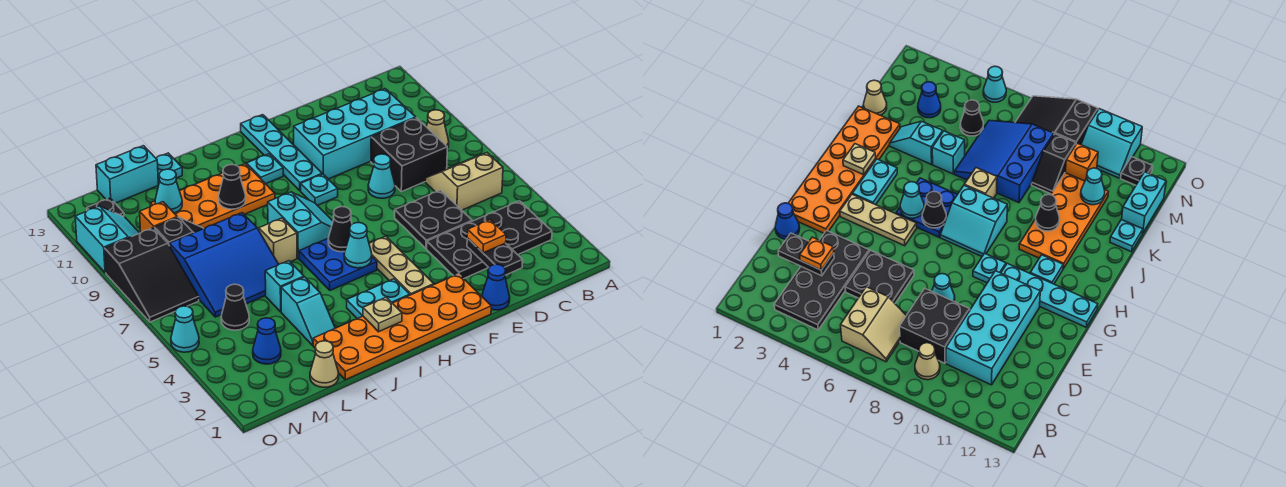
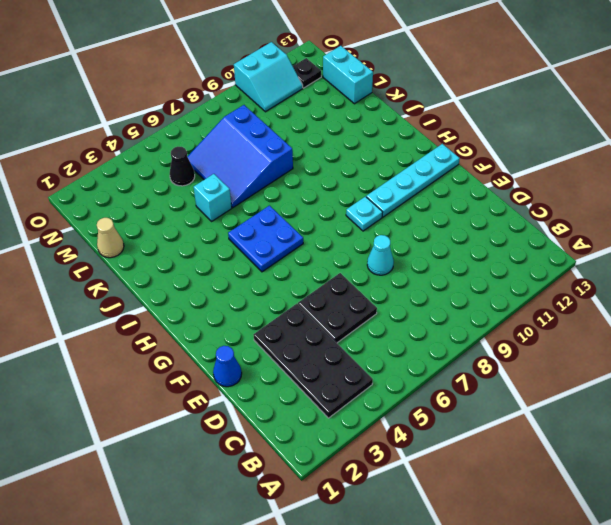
none -> tan 2x2 slope [425,153,503,210]
none -> tan 1x1 cone [426,110,449,148]
none -> black 2x2 brick [371,118,447,192]
none -> cyan 2x4 brick [294,89,416,179]

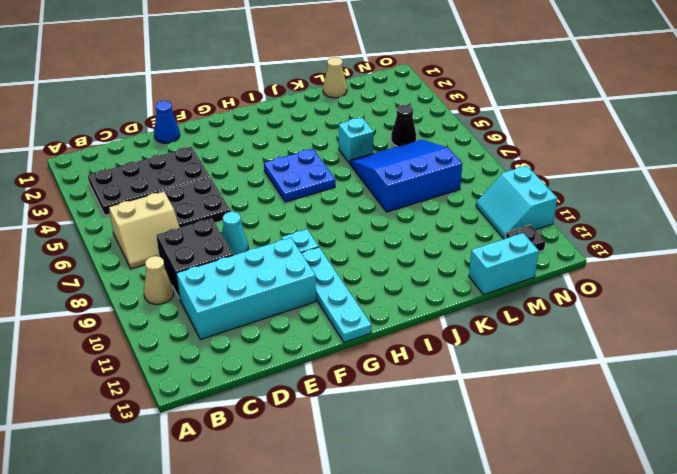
none -> orange 2x6 plate [313,274,491,380]
none -> tan 1x3 plate [369,236,434,295]
none -> cyan 1x2 plate [347,279,410,319]
none -> cyan 2x2 slope [268,192,333,258]

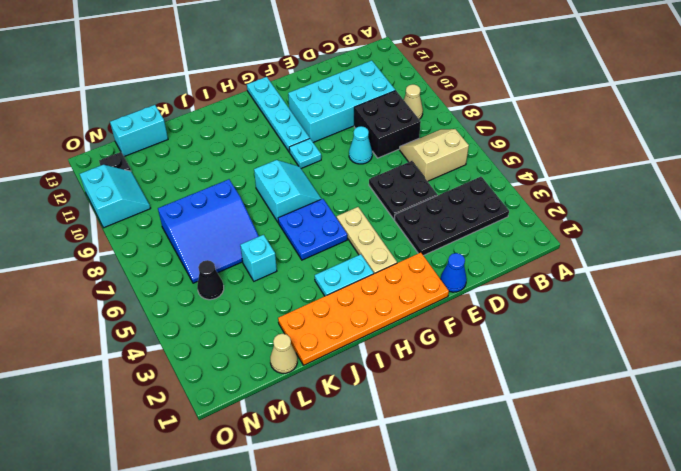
none -> cyan 1x1 plate [247,154,283,184]
none -> orange 2x4 plate [150,164,275,228]
none -> tan 1x1 brick [259,218,297,264]
none -> cyan 1x2 slope [281,277,335,345]

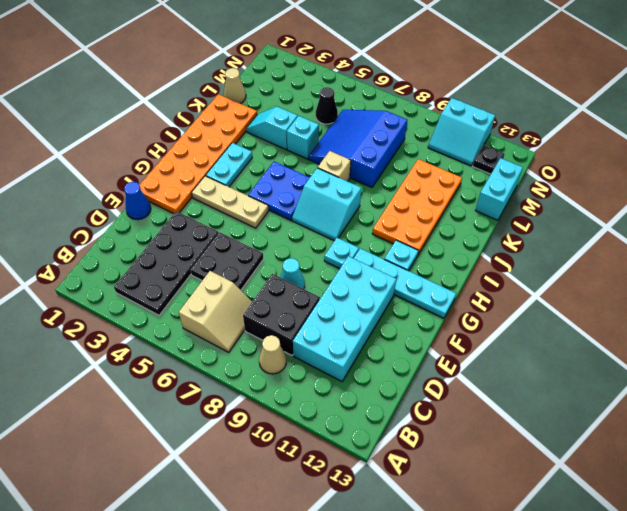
none -> cyan 1x1 plate [156,153,182,184]
none -> black 1x2 slope [154,217,204,246]
none -> blue 1x1 cone [253,318,281,364]
none -> orange 1x1 brick [140,202,177,232]

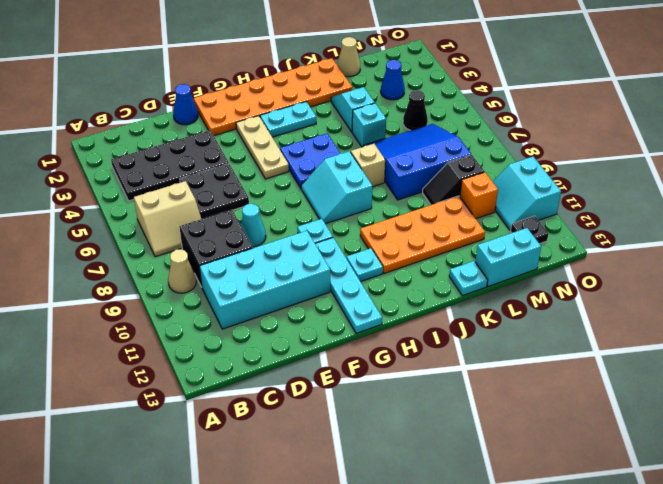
none -> black 2x3 slope [104,228,199,322]
none -> cyan 1x1 cone [171,306,199,352]
none -> black 1x2 plate [467,238,523,275]
none -> cyan 1x1 cone [344,222,372,268]

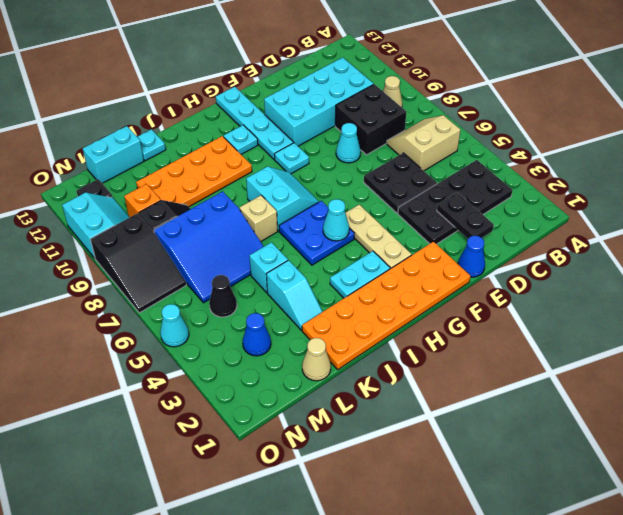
none -> black 1x1 cone [328,207,352,252]
none -> tan 1x1 plate [363,297,402,332]
none -> black 1x1 cone [219,165,246,209]
none -> cyan 1x1 cone [155,169,182,213]

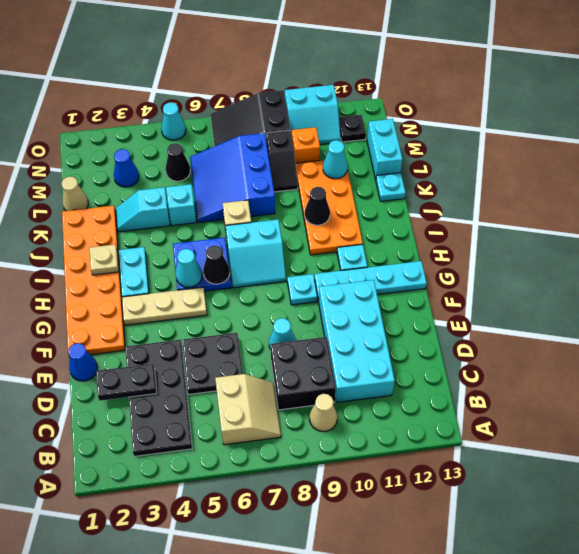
none -> orange 1x1 plate [467,220,506,253]

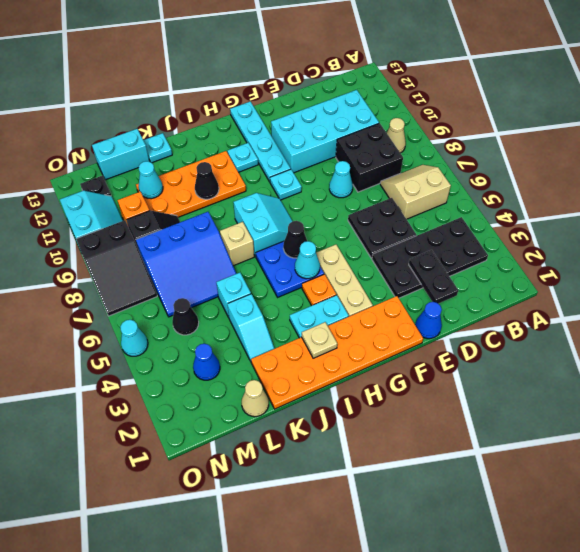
orange 1x1 plate [302,274,336,306] -> orange 1x1 plate moved to [467,220,506,253]

